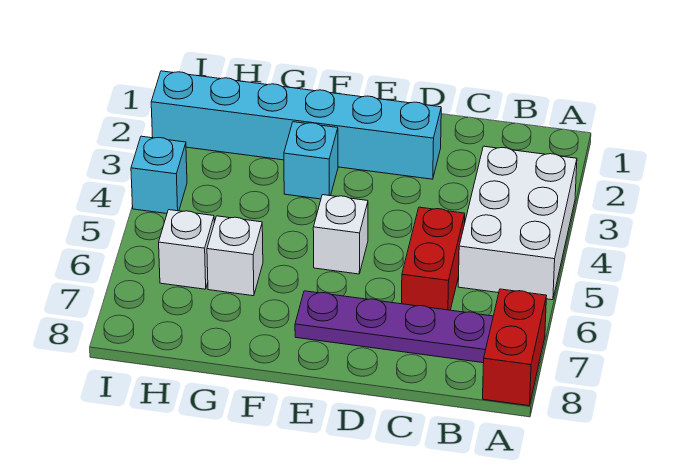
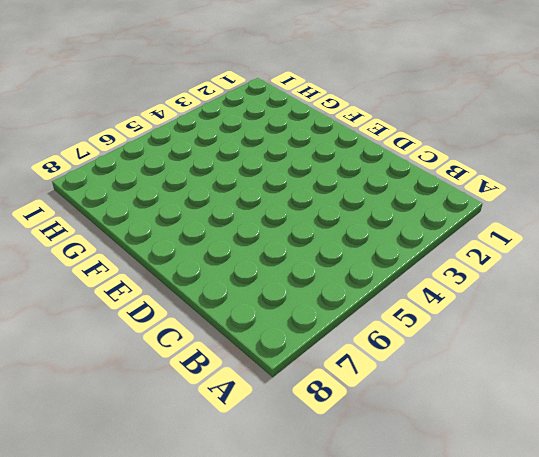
none -> white 2x3 brick [458,146,577,300]
none -> red 1x2 brick [483,289,546,406]

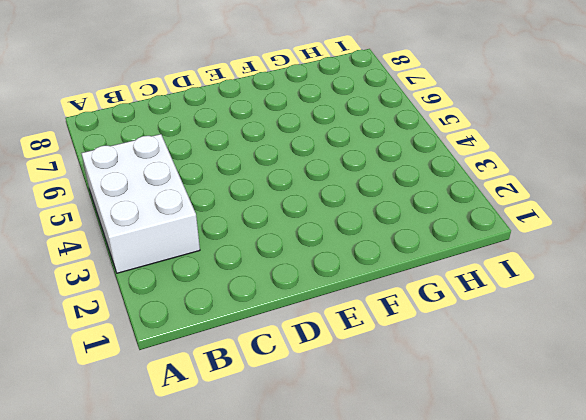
none -> red 1x2 brick [483,289,546,406]
none -> purple 1x4 plate [295,291,493,363]

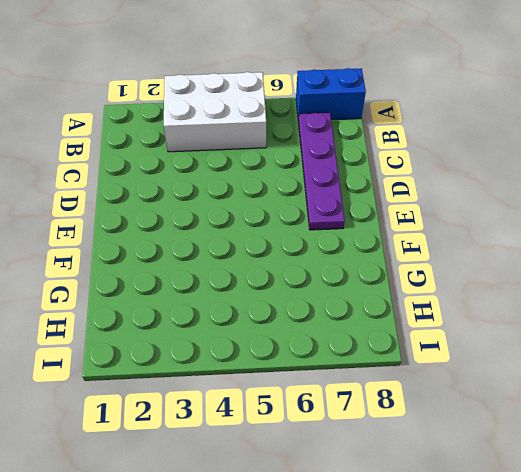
blue 1x2 brick [296,68,366,120] -> red 1x2 brick [483,289,546,406]
none -> red 1x2 brick [402,207,465,310]
none -> cyan 1x6 brick [151,71,441,179]

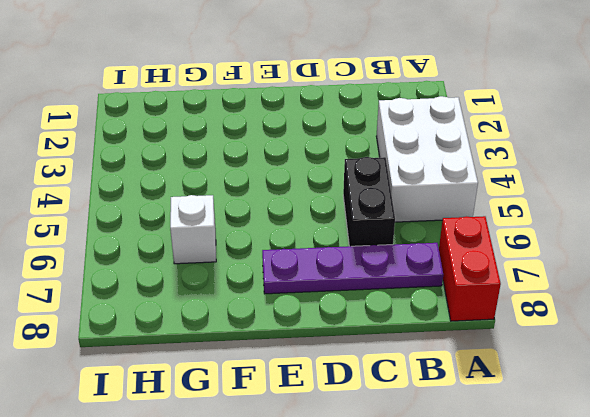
black 1x2 brick [343,157,395,246] -> red 1x2 brick [402,207,465,310]
none -> cyan 1x6 brick [151,71,441,179]
none -> white 1x1 brick [313,195,368,274]

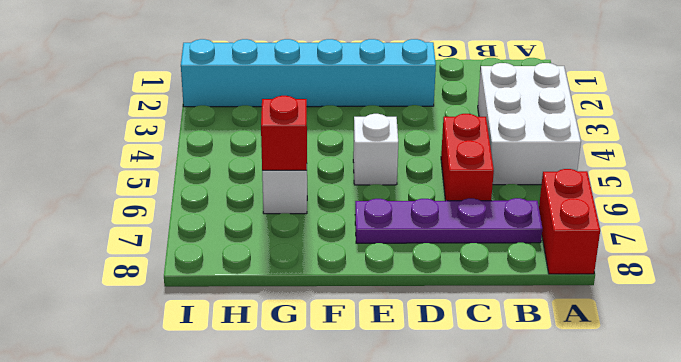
red 1x1 brick [261,96,307,171] -> none
none -> cyan 1x1 brick [284,122,338,199]
none -> white 1x1 brick [159,210,214,289]

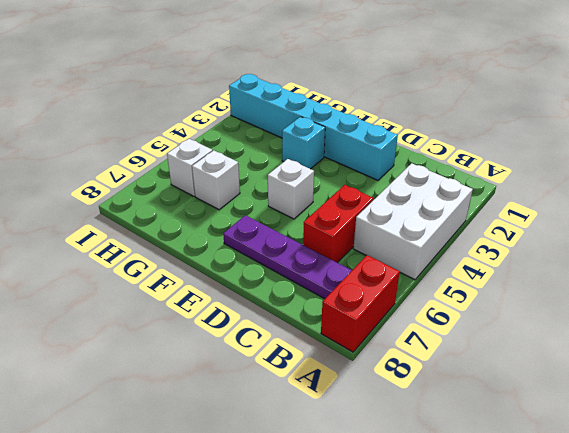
none -> cyan 1x1 brick [131,136,187,214]

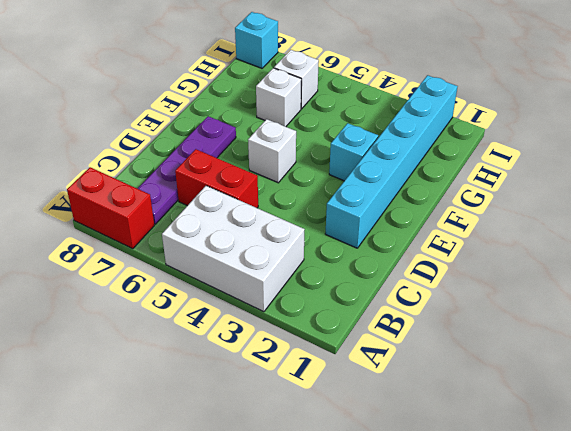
cyan 1x1 brick [235,12,278,68] -> cyan 1x1 brick moved to [131,136,187,214]

